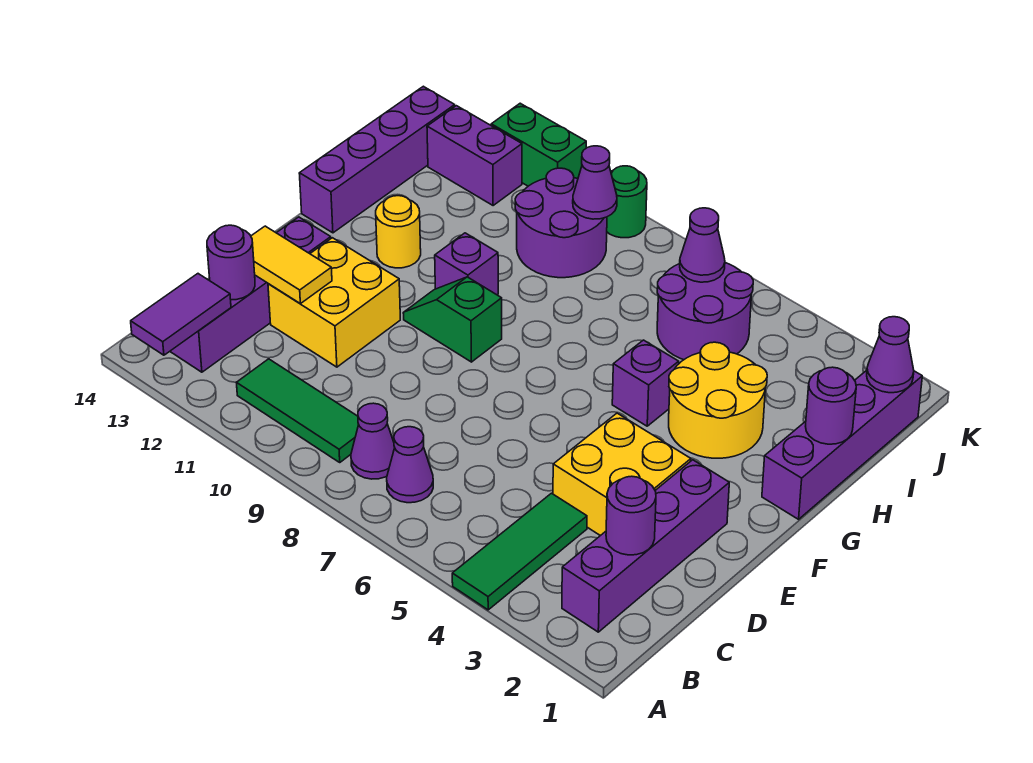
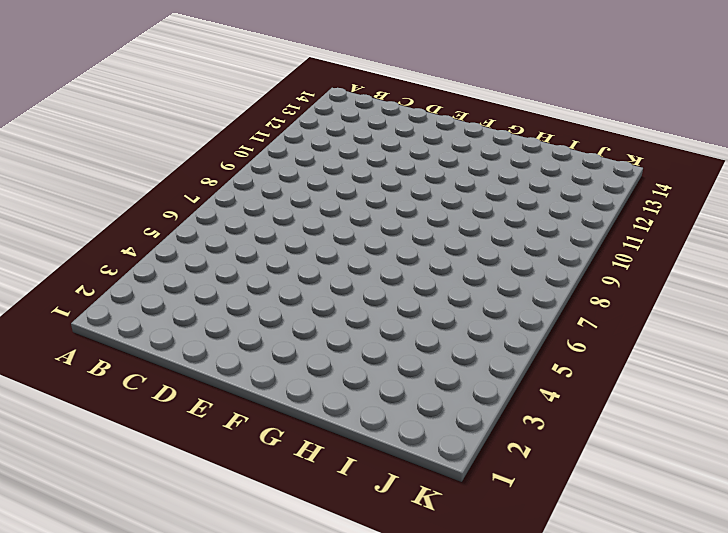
none -> green 1x3 tile [452,493,587,610]
none -> purple 1x4 brick [562,460,729,632]
none -> purple 1x1 cone [387,427,433,503]

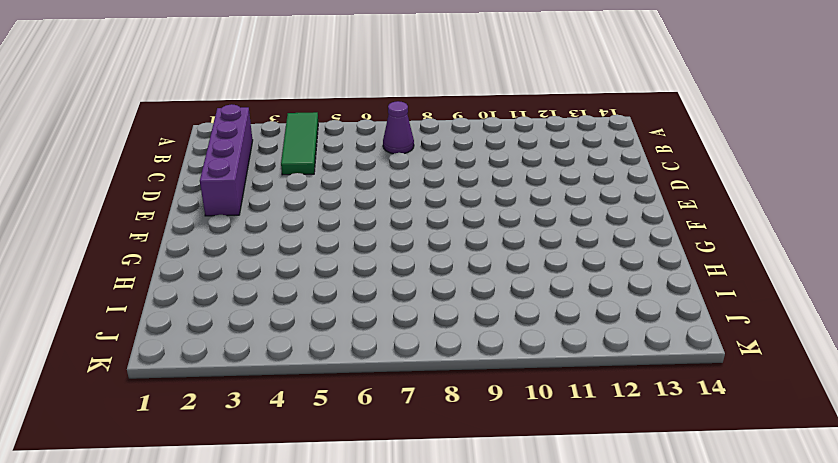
none -> purple 1x1 cone [351,403,395,479]
none -> green 1x3 tile [237,359,359,462]
none -> purple 1x4 brick [170,217,331,372]

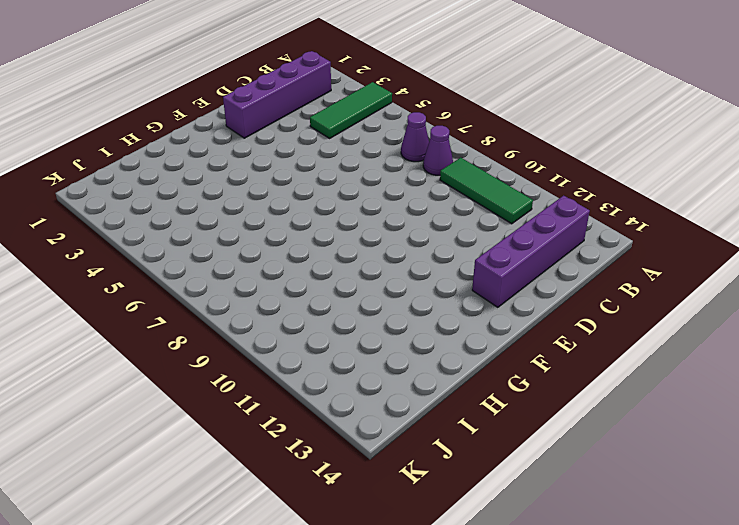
none -> yellow 2x2 brick [553,413,691,536]
none -> yellow 2x2 brick [268,238,400,367]
none -> green 1x2 slope [403,277,502,362]

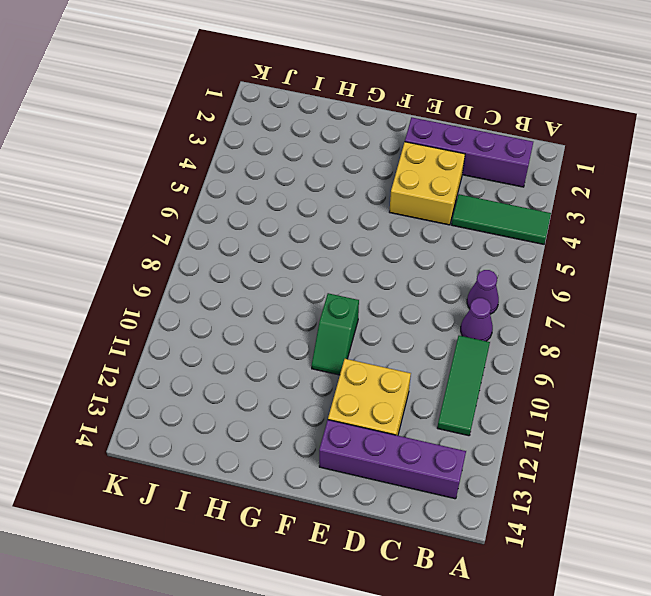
none -> purple 1x4 brick [762,370,922,519]
none -> yellow 2x2 round brick [669,342,767,458]
none -> purple 1x1 brick [612,340,679,426]

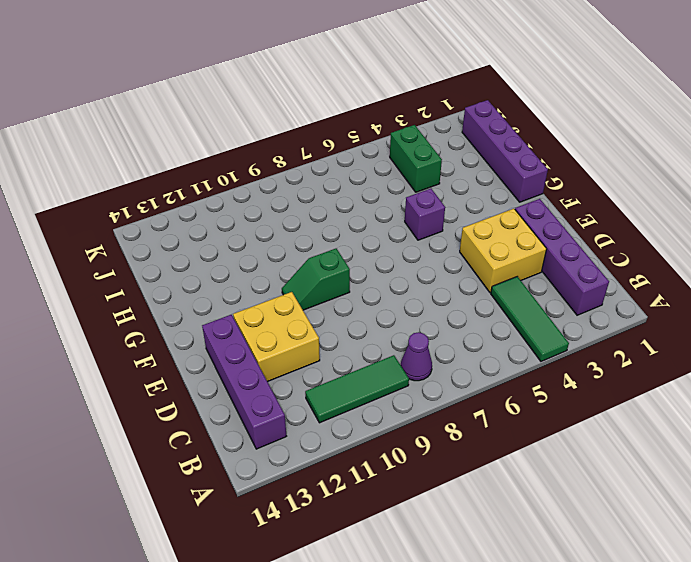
green 1x2 brick [390,125,442,192] -> green 1x2 brick turned to [491,103,586,186]
none -> purple 1x1 cone [387,427,433,503]
none -> yellow 2x2 round brick [669,342,767,458]
none -> purple 1x1 brick [435,233,498,295]

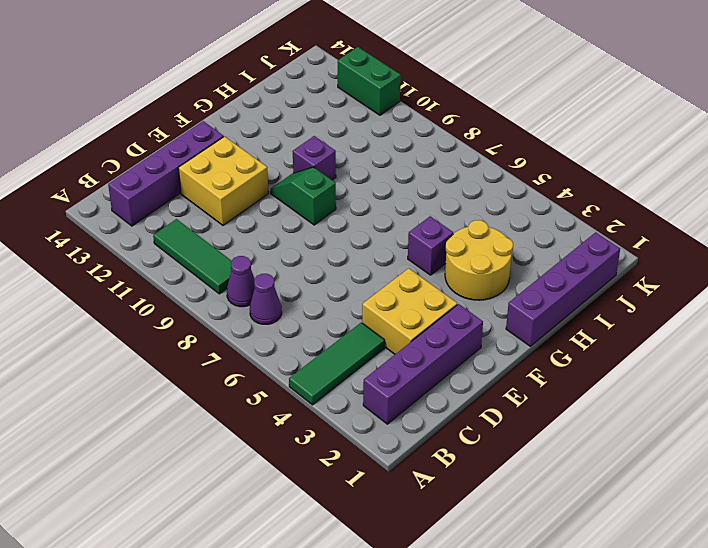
none -> yellow 1x1 round brick [376,196,421,268]
none -> purple 1x4 brick [299,86,455,233]
none -> purple 2x2 round brick [657,263,753,360]

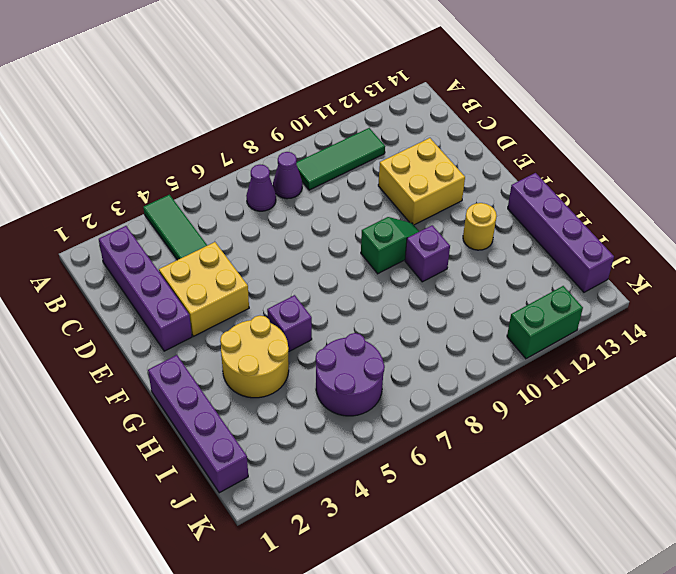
none -> purple 1x4 brick [170,217,331,372]
none -> purple 2x2 round brick [515,168,607,278]
none -> purple 1x2 brick [427,106,522,206]

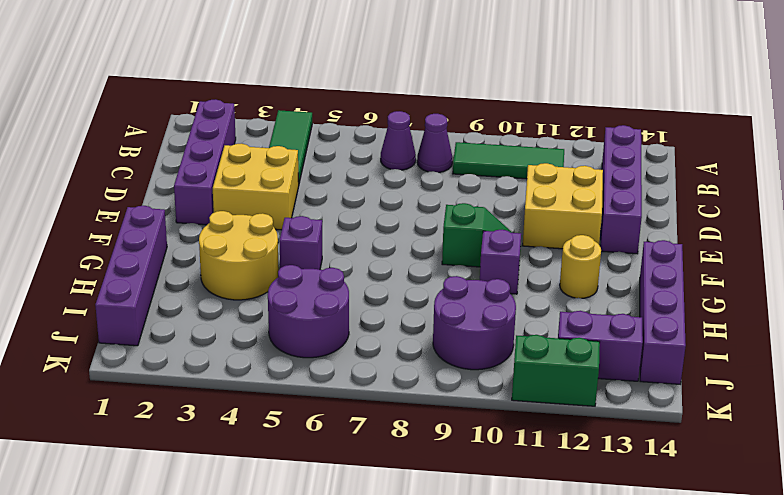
none -> green 1x1 round brick [607,166,647,238]
none -> purple 1x2 tile [131,274,231,355]
none -> purple 1x1 round brick [606,476,656,555]

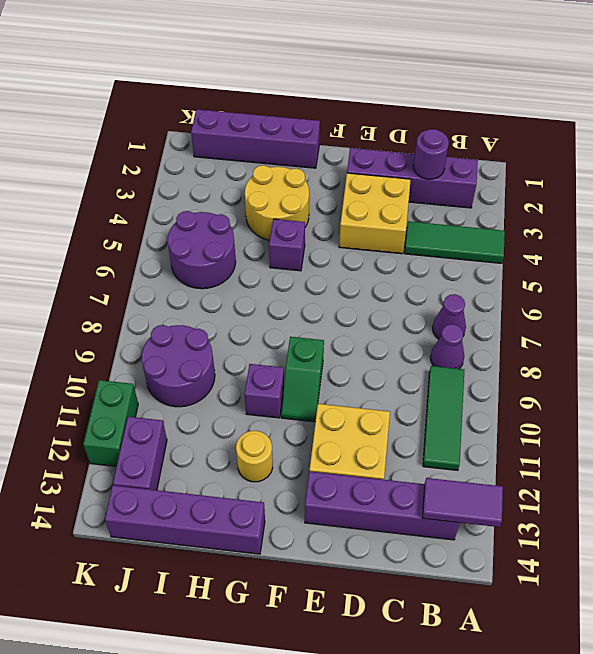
none -> green 1x1 round brick [607,166,647,238]
none -> purple 1x1 round brick [207,225,255,300]
none -> yellow 1x2 tile [251,226,332,304]

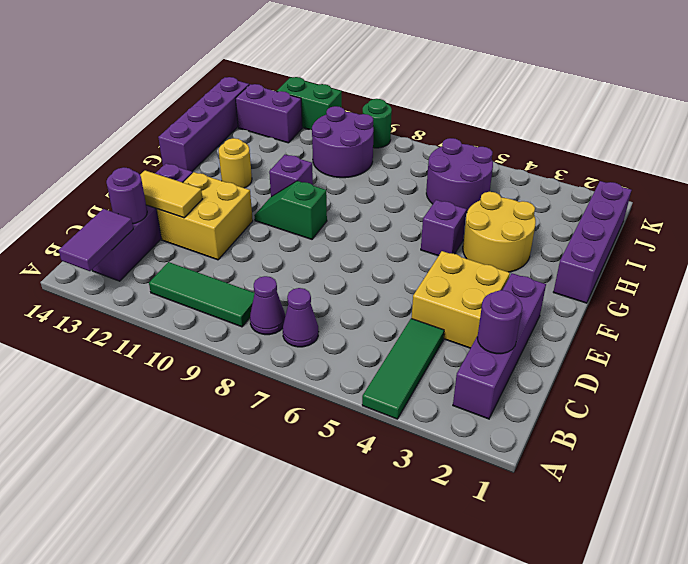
none -> purple 1x1 round brick [806,367,856,444]
none -> purple 1x1 cone [867,317,914,393]
none -> purple 1x1 cone [680,208,725,282]

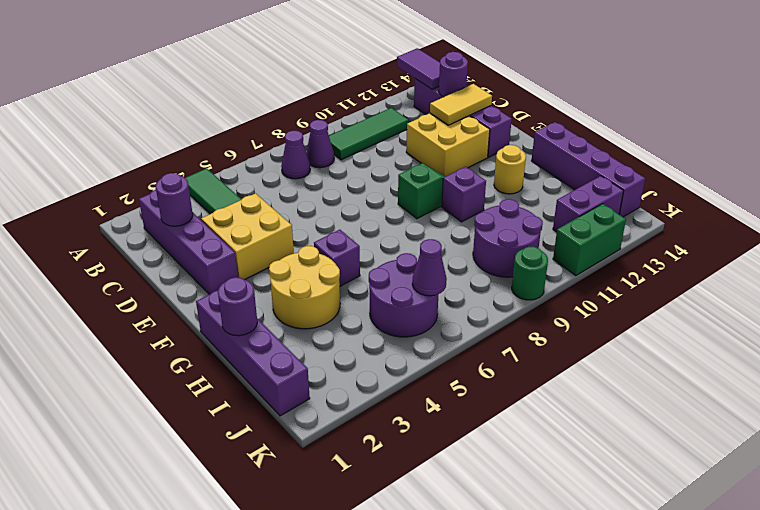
none -> purple 1x1 cone [867,317,914,393]
none -> purple 1x1 cone [573,146,617,219]

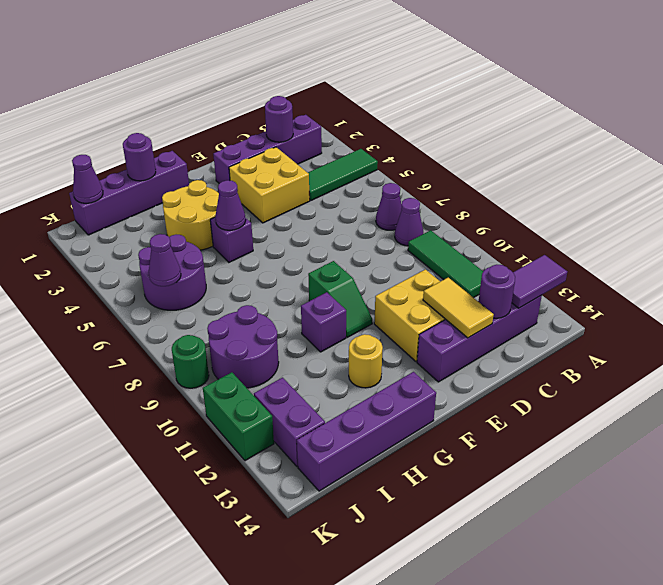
purple 1x1 cone [215,180,246,230] -> purple 1x1 cone moved to [573,146,617,219]

